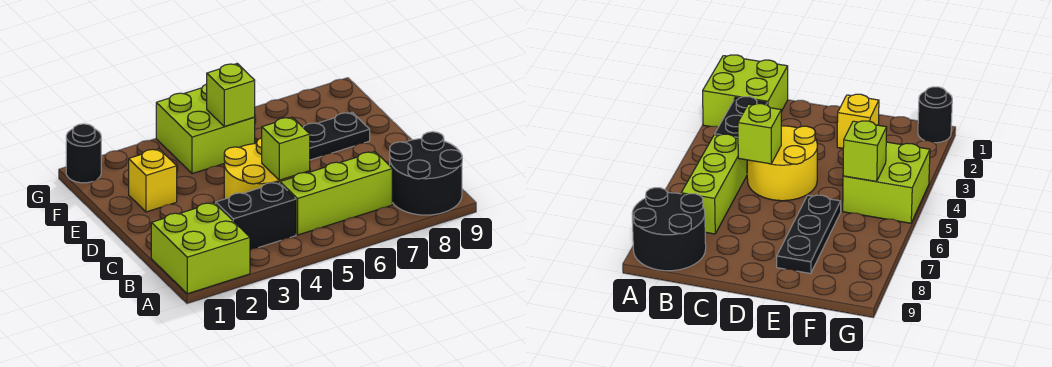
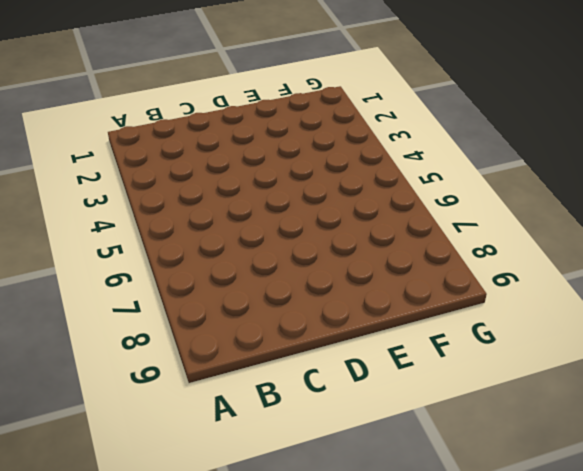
none -> lime 2x2 brick [151,203,250,294]
none -> black 2x2 round brick [390,132,462,215]

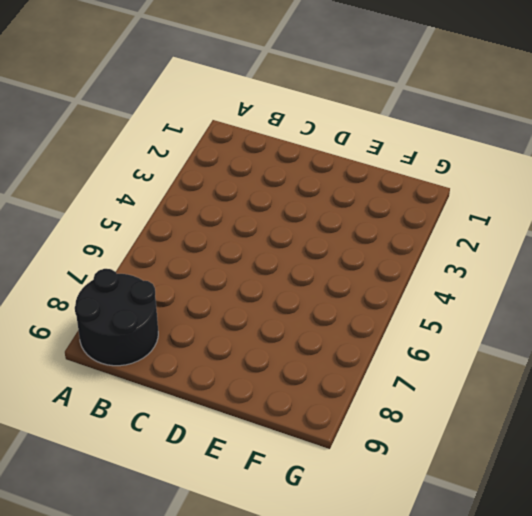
none -> lime 2x2 brick [151,203,250,294]
none -> black 1x2 brick [216,182,296,250]

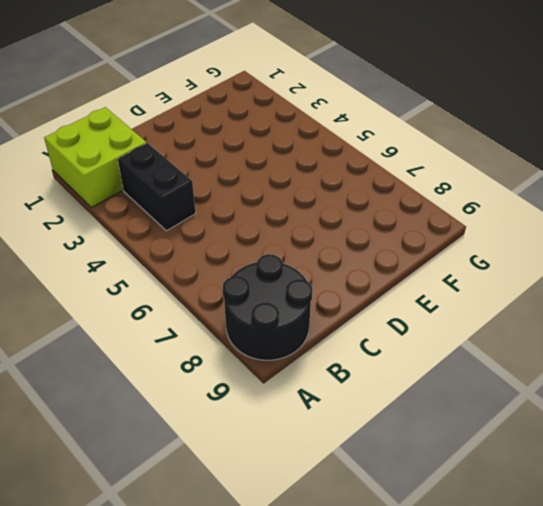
none -> lime 1x3 brick [280,152,392,235]
none -> yellow 2x2 round brick [224,138,294,199]

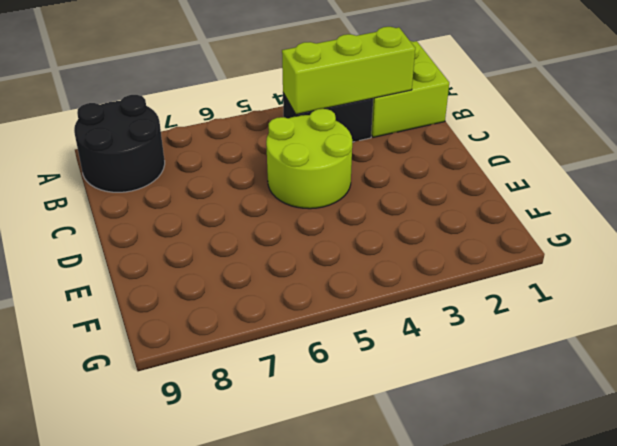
lime 1x3 brick [282,27,415,114] -> lime 1x3 brick moved to [280,152,392,235]
lime 2x2 round brick [266,109,352,209] -> yellow 2x2 round brick [224,138,294,199]
none -> yellow 1x1 brick [129,149,177,212]
none -> black 1x3 plate [303,112,370,160]

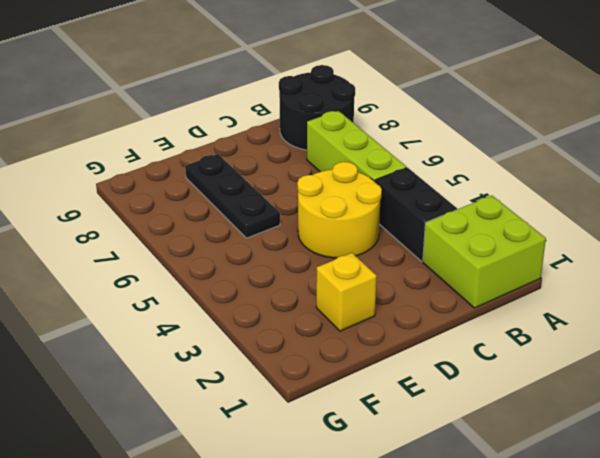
none -> lime 2x2 brick [156,84,255,174]
none -> black 1x1 round brick [66,124,101,183]

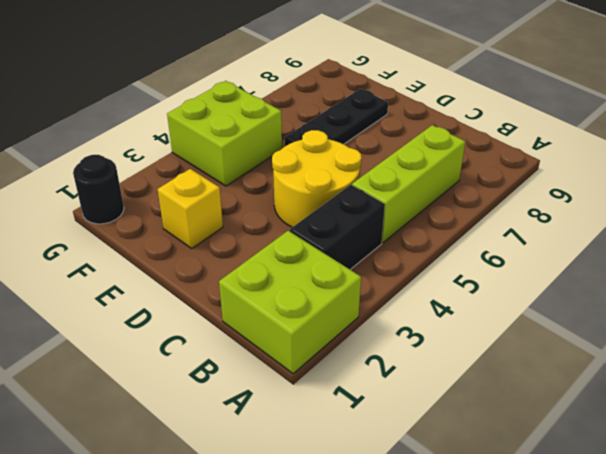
none -> black 2x2 round brick [390,132,462,215]
none -> lime 1x1 brick [262,117,310,180]

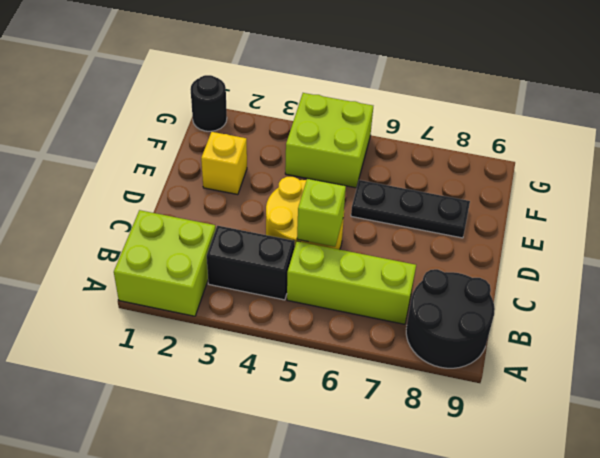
none -> lime 1x1 brick [207,64,255,126]

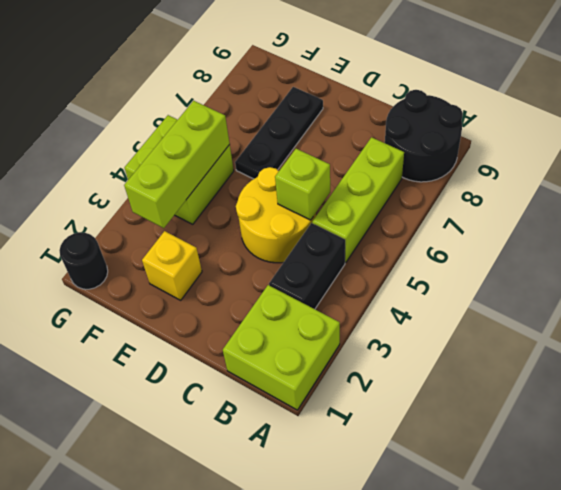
lime 1x3 brick [124,101,230,228] -> lime 1x1 brick [207,64,255,126]

